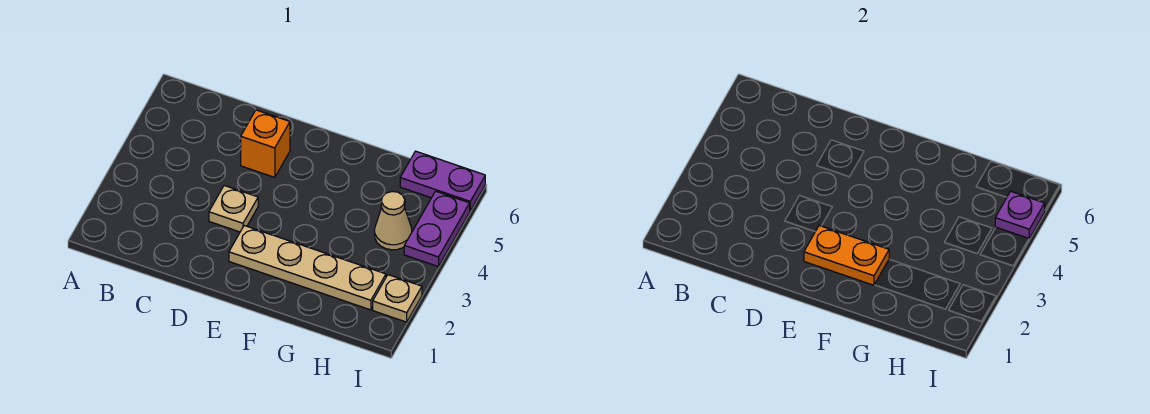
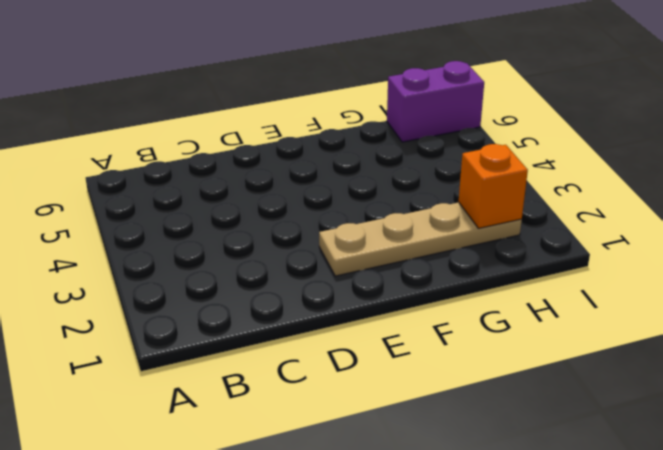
orange 1x1 brick [459,144,528,228] -> orange 1x1 brick moved to [241,110,290,177]
purple 1x2 brick [387,61,484,142] -> purple 1x2 plate [400,151,485,211]
none -> tan 1x1 plate [209,185,258,232]
none -> tan 1x1 cone [375,192,412,250]

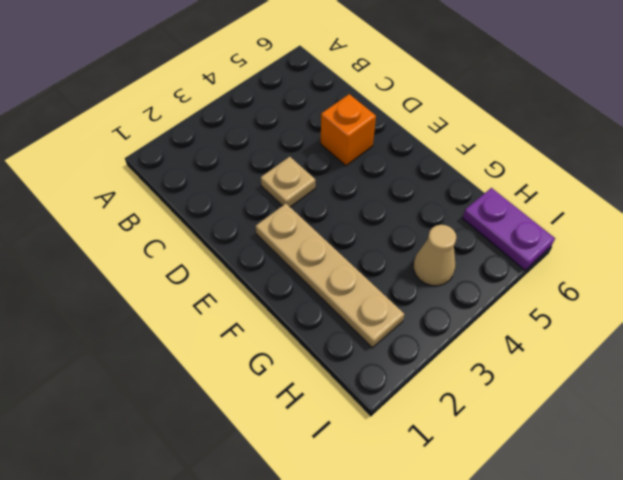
none -> tan 1x1 plate [373,275,422,322]
none -> purple 1x2 plate [404,191,470,267]

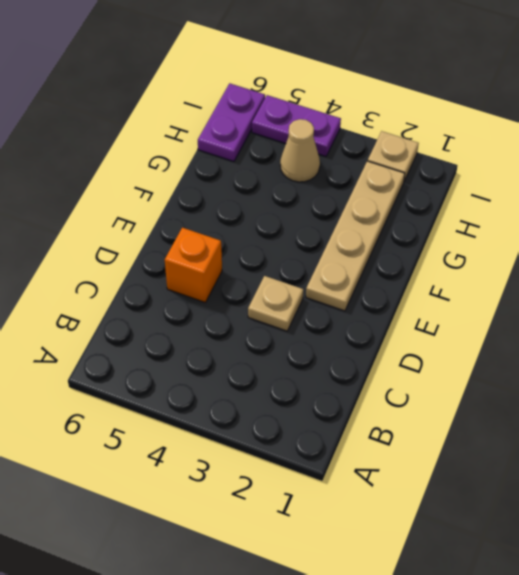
none -> orange 1x2 plate [804,226,889,285]
none -> purple 1x1 plate [995,191,1045,239]

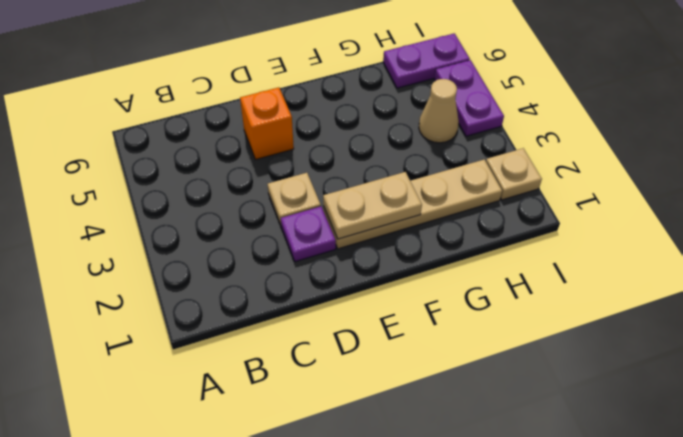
purple 1x1 plate [281,207,336,262] -> purple 1x1 plate moved to [995,191,1045,239]
tan 1x2 plate [323,172,422,239] -> orange 1x2 plate [804,226,889,285]

